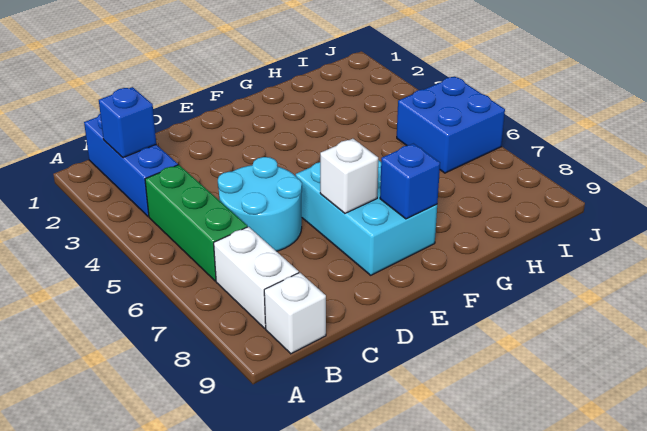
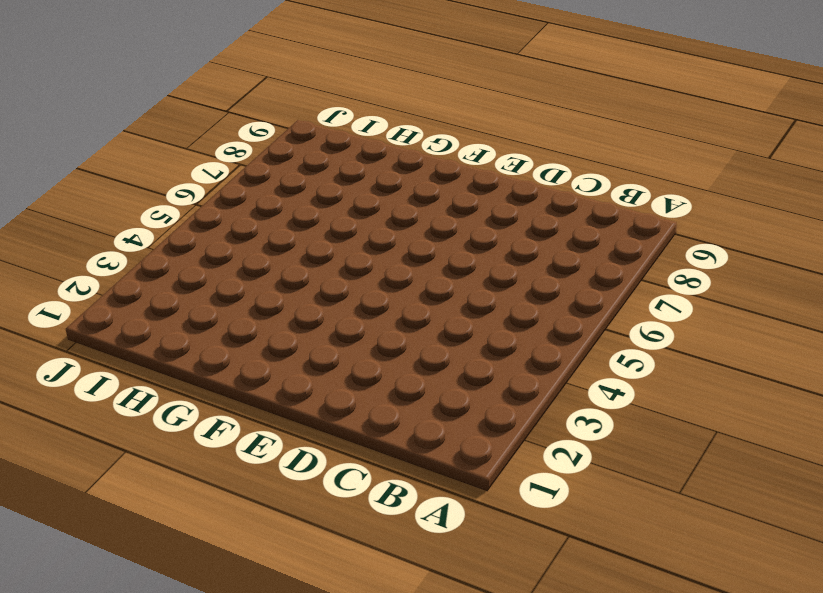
none -> blue 1x3 brick [84,114,178,216]
none -> green 1x3 brick [145,165,247,281]

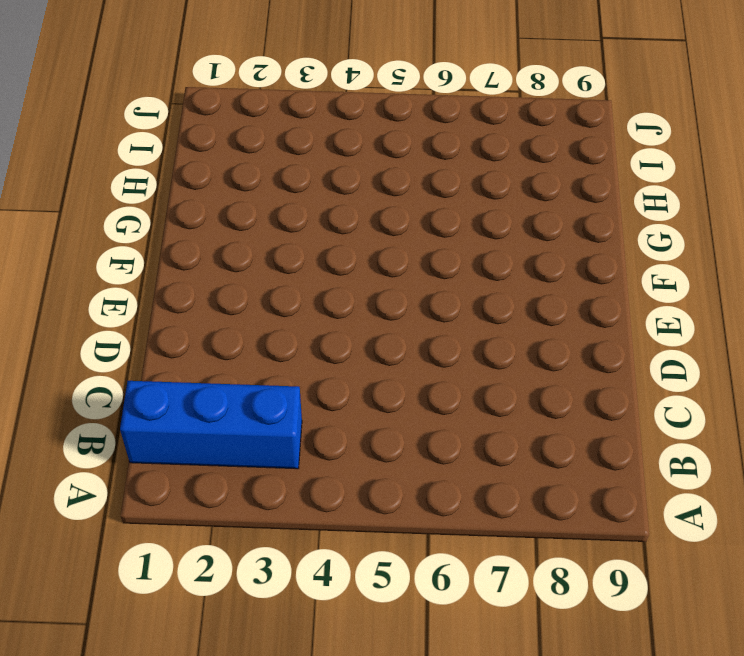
none -> green 1x3 brick [145,165,247,281]
none -> white 1x2 brick [214,227,299,329]

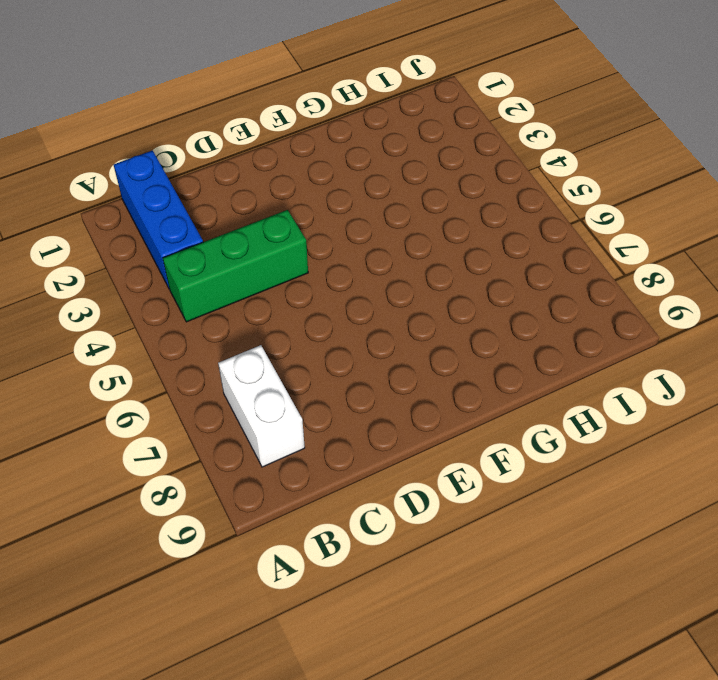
green 1x3 brick [163,210,308,322] -> green 1x3 brick turned to [145,165,247,281]
none -> white 1x1 brick [264,273,326,354]
none -> cyan 2x2 round brick [218,157,302,251]

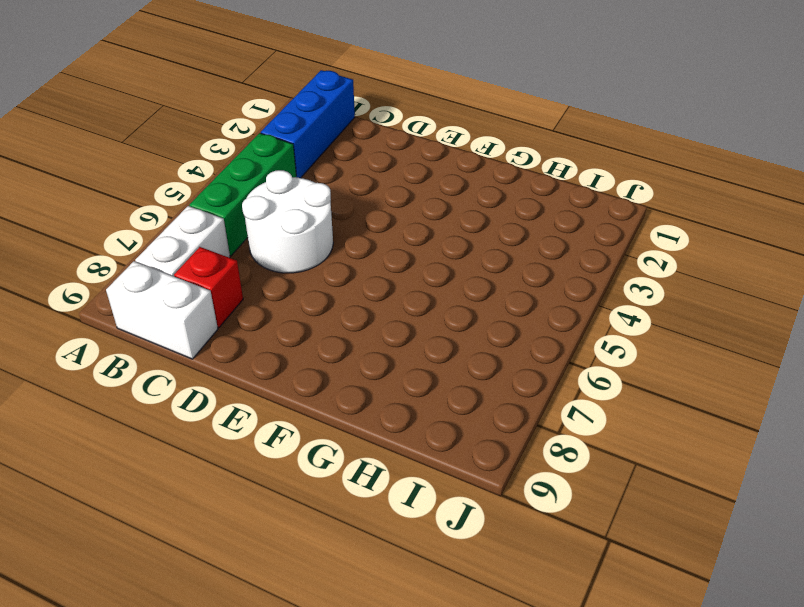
white 1x2 brick [106,261,218,359] -> white 1x1 brick [264,273,326,354]
white 2x2 round brick [242,170,333,273] -> cyan 2x2 round brick [218,157,302,251]
red 1x1 brick [174,247,243,327] -> none
none -> cyan 2x3 brick [296,160,437,275]
none -> blue 2x2 brick [397,77,505,173]

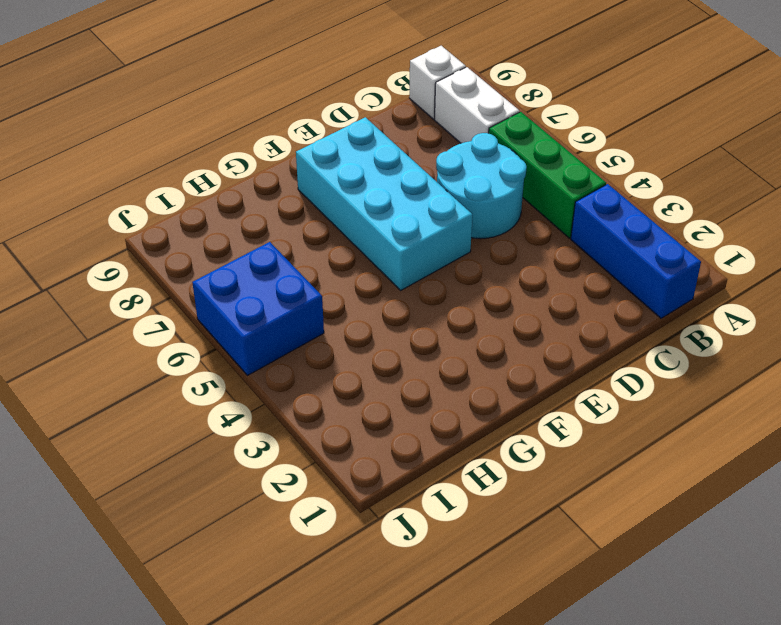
cyan 2x4 brick [296,117,472,290] -> cyan 2x3 brick [296,160,437,275]
none -> blue 1x1 brick [99,87,156,158]
none -> white 1x1 brick [320,139,378,213]

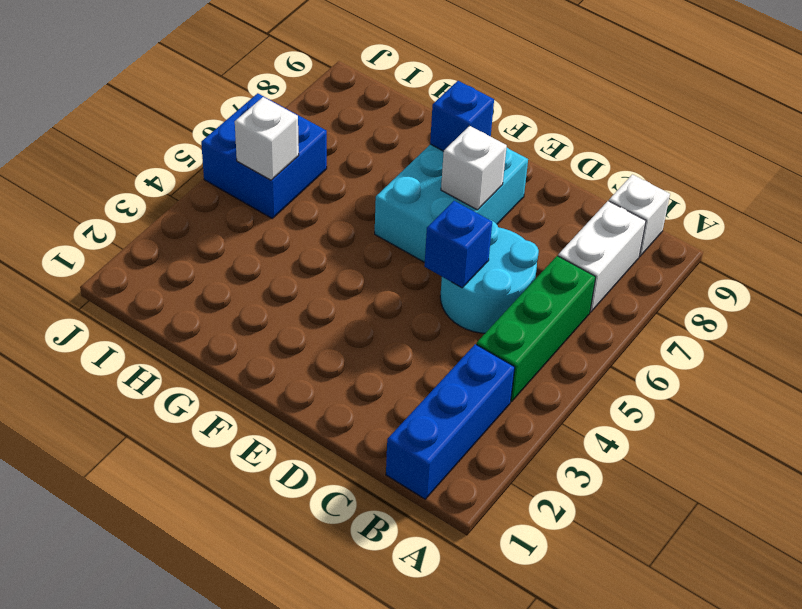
blue 1x1 brick [424,201,492,288] -> blue 1x1 brick moved to [99,87,156,158]
white 1x1 brick [235,97,299,180] -> none

